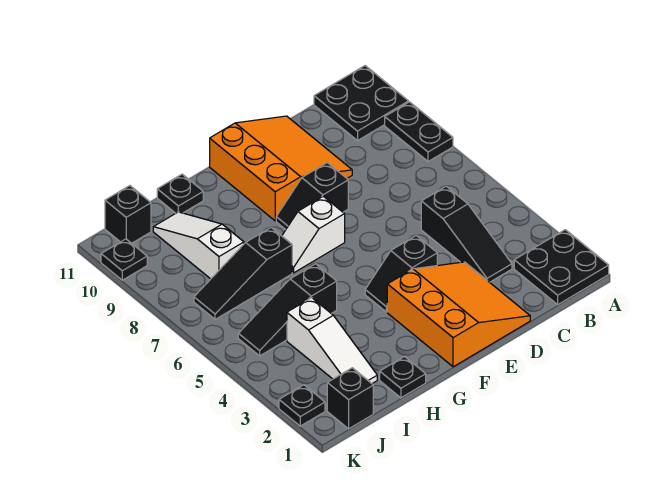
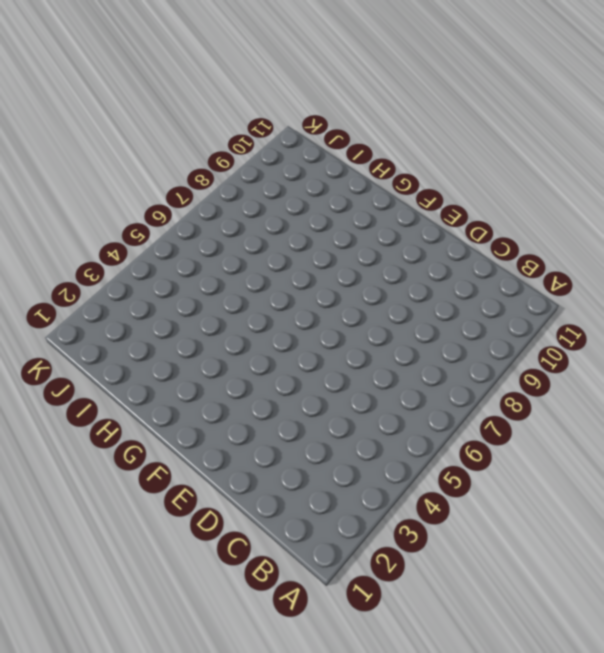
none -> black 2x2 plate [514,230,609,304]
none -> black 1x2 plate [385,102,453,162]
none -> black 2x2 plate [314,66,409,141]

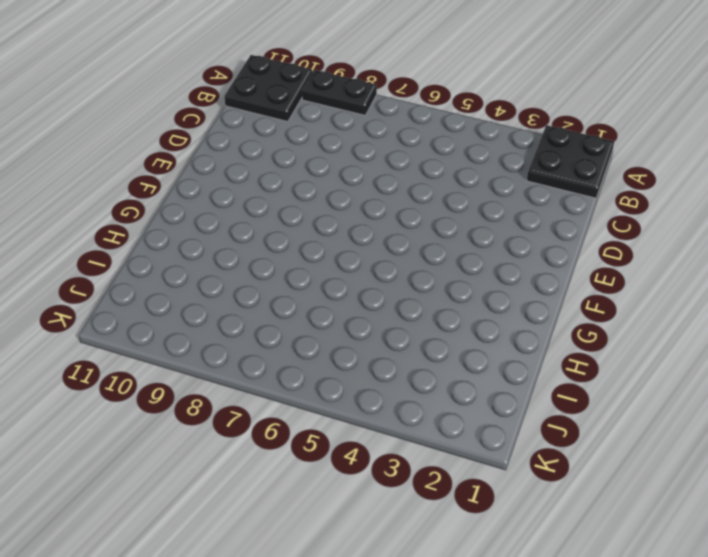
none -> black 1x3 slope [421,186,512,282]
none -> orange 3x3 slope [387,262,530,367]
none -> orange 3x3 slope [210,116,352,221]

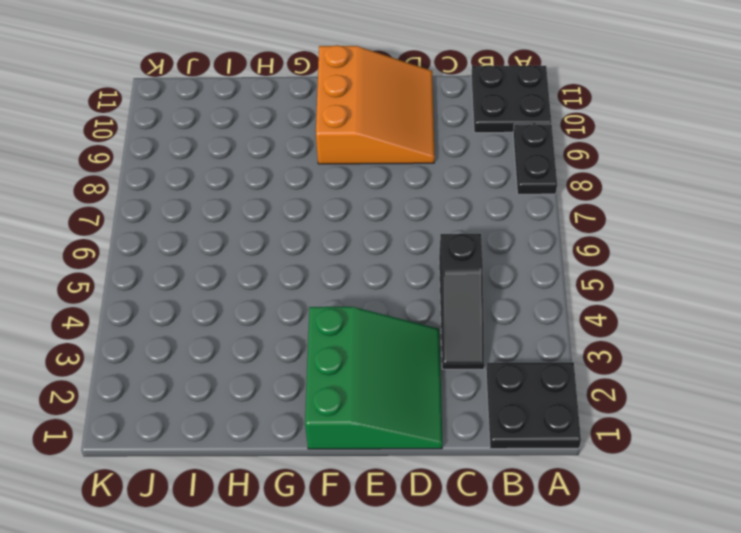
green 3x3 slope [305,307,443,449] -> orange 3x3 slope [387,262,530,367]
none -> black 1x2 slope [365,236,437,312]
none -> black 1x2 slope [276,163,348,230]
none -> white 1x2 slope [282,196,345,273]

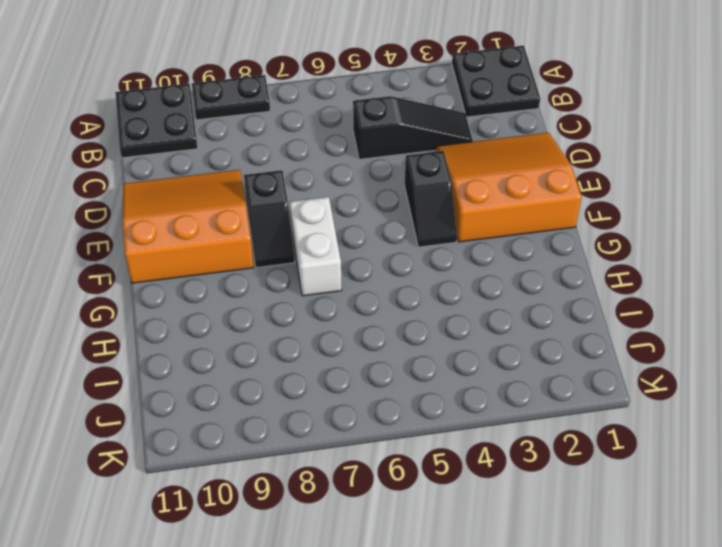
white 1x2 brick [290,197,342,296] -> white 1x2 slope [282,196,345,273]
none -> black 1x1 plate [380,357,426,398]
none -> black 1x3 slope [238,264,337,356]
none -> black 1x3 slope [194,228,292,319]

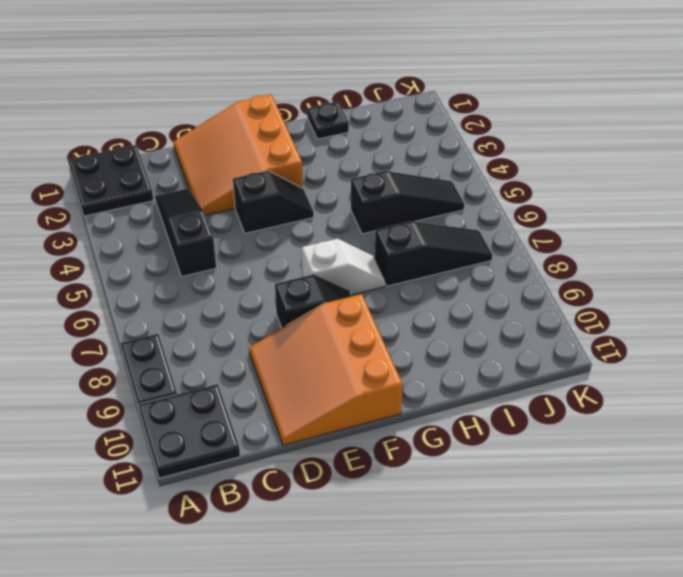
none -> black 1x1 plate [157,174,203,213]
none -> white 1x3 slope [287,298,377,383]
none -> white 1x3 slope [153,212,244,279]

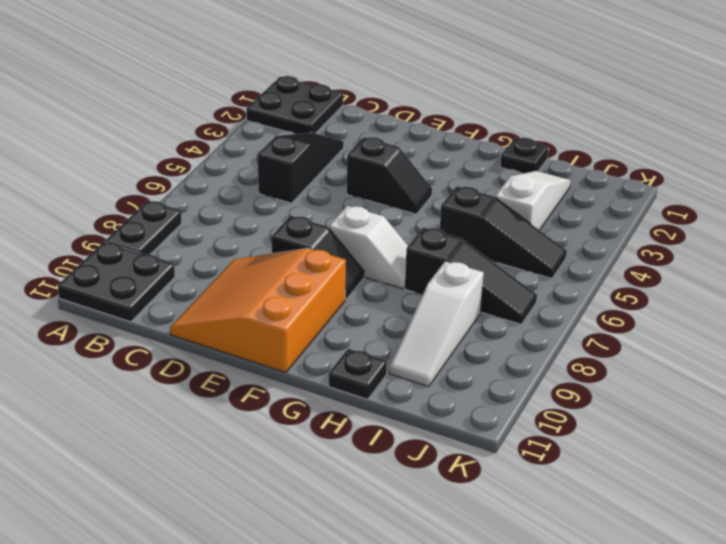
none -> orange 3x3 slope [387,262,530,367]
none -> black 1x1 brick [327,368,373,429]
none -> black 1x1 brick [105,186,151,243]

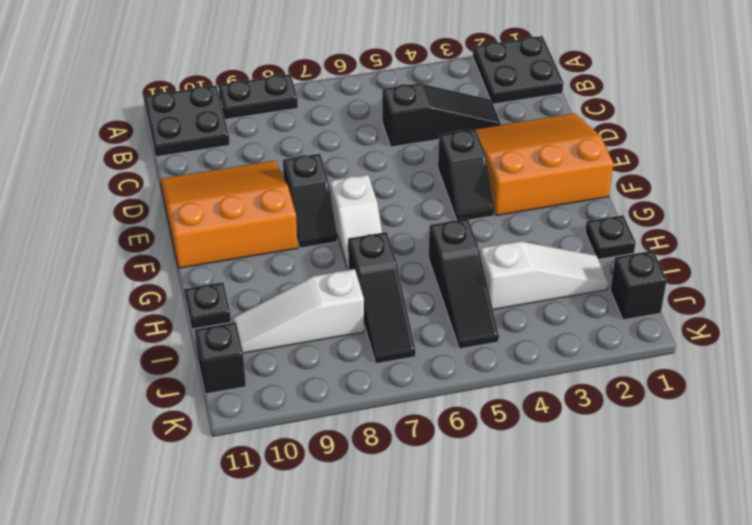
none -> black 1x1 plate [279,385,325,426]
none -> black 1x1 plate [101,239,147,280]

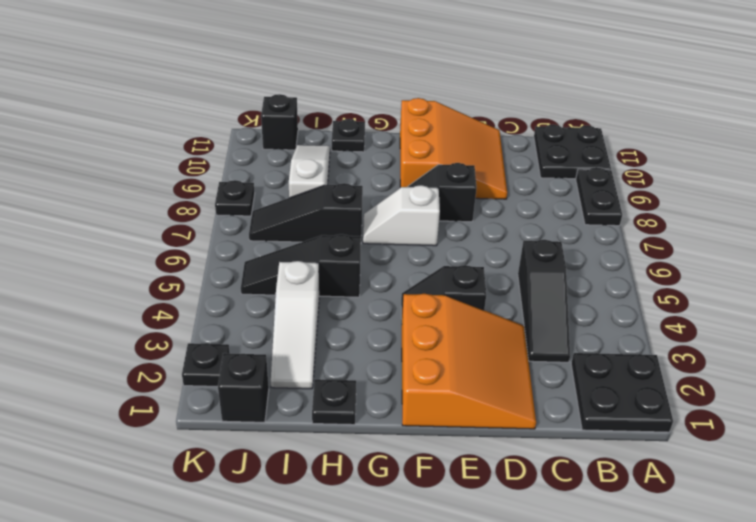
black 1x1 plate [215,180,255,216] -> black 1x1 plate moved to [101,239,147,280]

